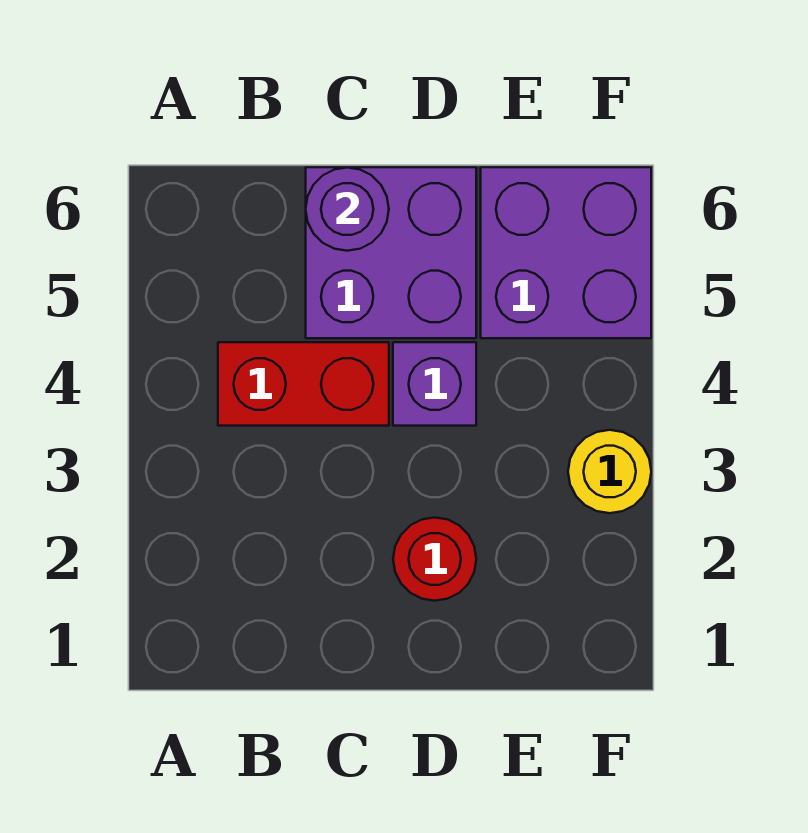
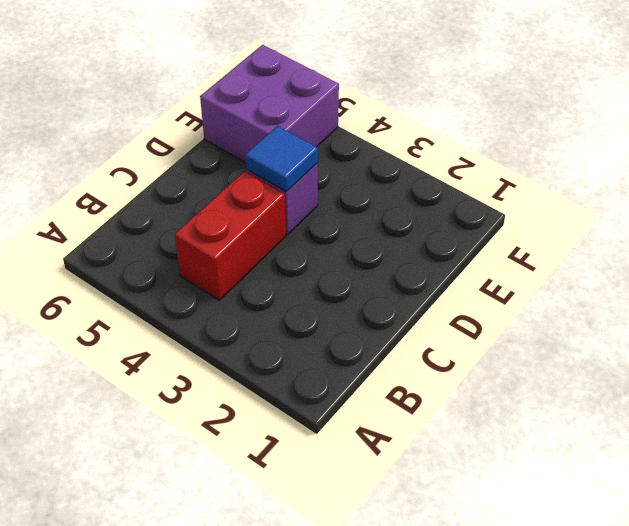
blue 1x1 tile [245,126,318,192] -> none
none -> purple 2x2 brick [306,167,476,338]
none -> red 1x1 round brick [393,518,476,601]

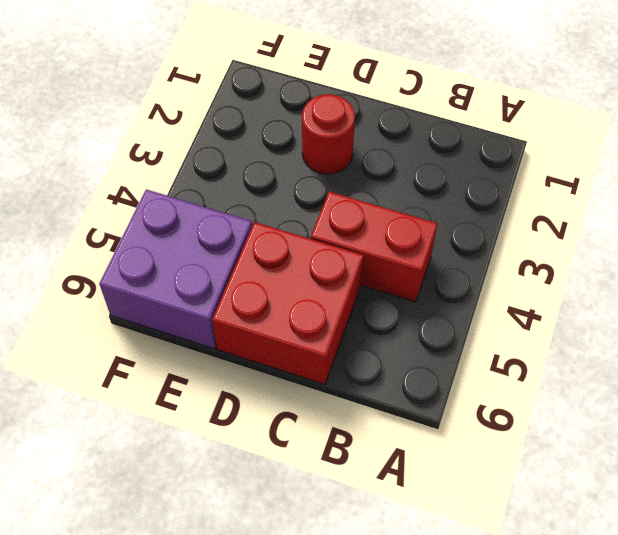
red 2x2 brick [212,222,364,384] -> purple 2x2 brick [306,167,476,338]
none -> purple 1x1 brick [393,342,476,426]
none -> yellow 1x1 round brick [568,430,651,513]

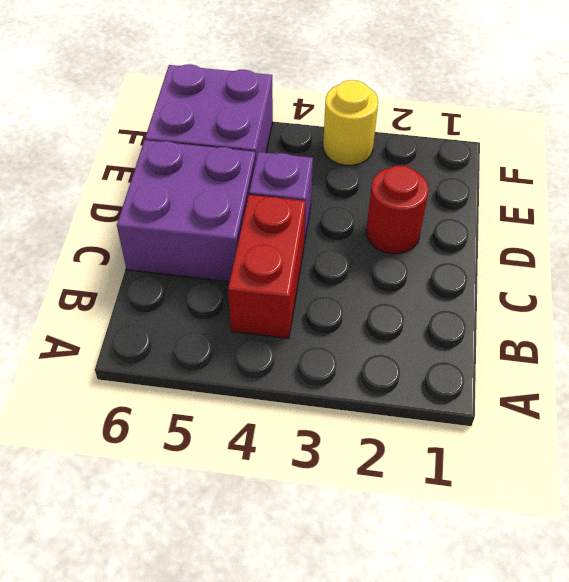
none -> purple 1x1 round brick [306,168,389,251]

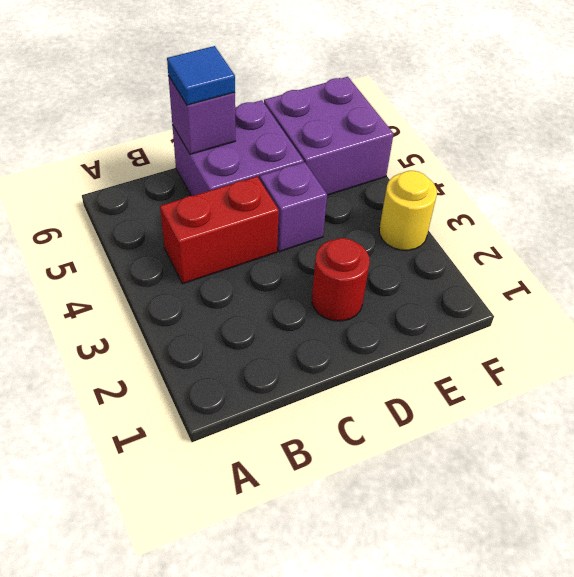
purple 1x1 brick [168,76,236,154] -> purple 1x1 round brick [306,168,389,251]
blue 1x1 tile [167,46,235,105] -> none

